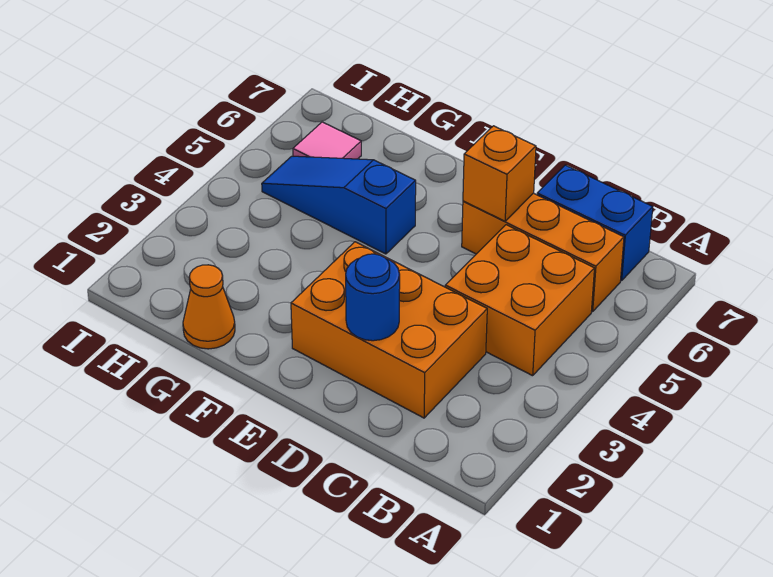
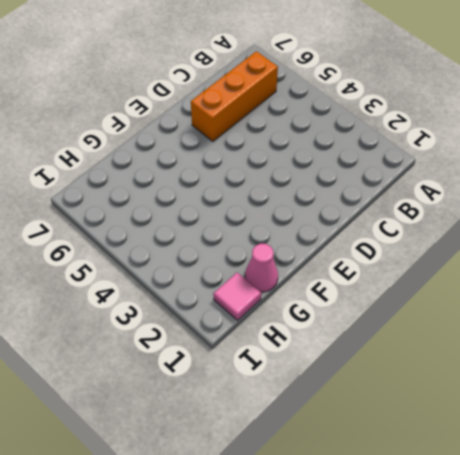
pink 1x1 cone [245,244,278,292] -> orange 1x1 cone [183,265,235,349]
pink 1x1 tile [213,273,261,320] -> pink 1x1 tile moved to [293,122,361,159]
none -> orange 2x2 brick [445,225,594,376]
none -> blue 1x2 brick [537,165,653,281]

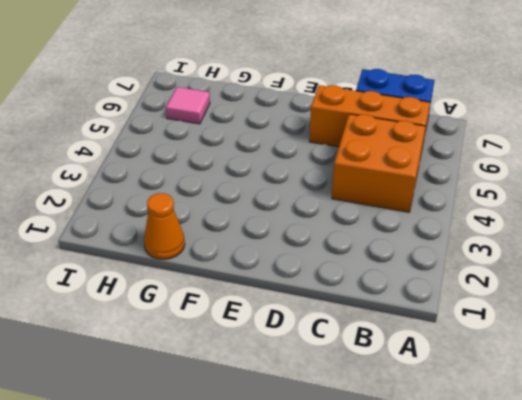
none -> orange 2x3 brick [291,242,487,418]
none -> blue 1x3 slope [262,156,416,254]

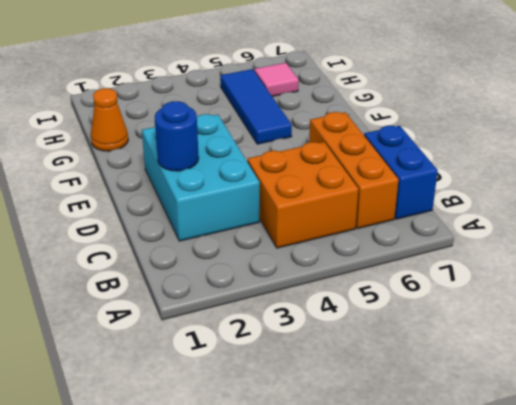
cyan 2x3 brick [142,114,260,241] -> orange 2x3 brick [291,242,487,418]
blue 1x3 tile [220,69,292,144] -> blue 1x3 slope [262,156,416,254]
none -> orange 1x1 brick [463,126,536,221]

